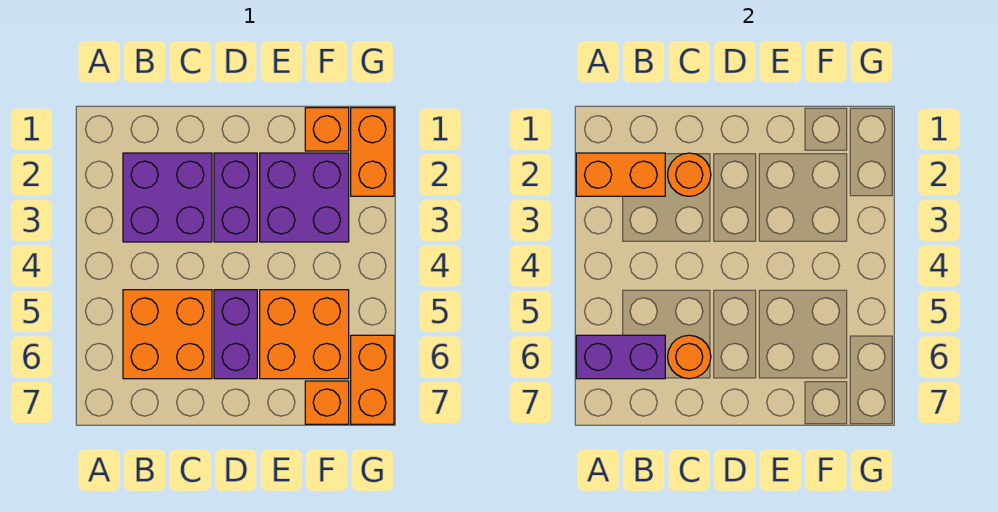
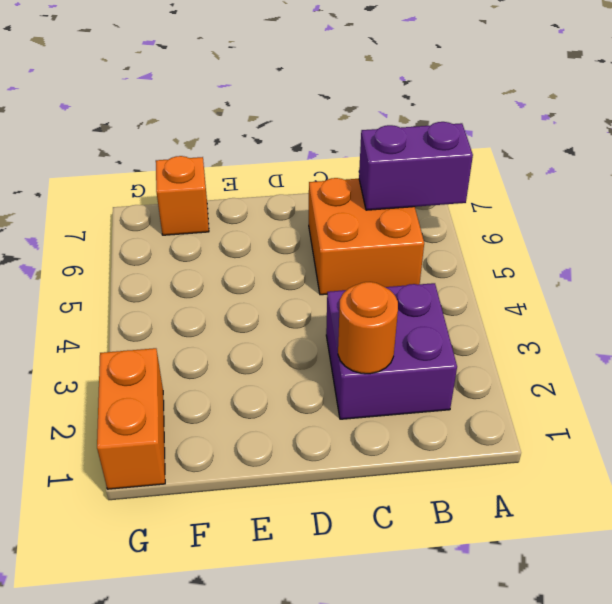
none -> purple 1x2 brick [214,153,257,242]
none -> purple 1x2 brick [214,290,257,379]
none -> purple 2x2 brick [260,153,349,242]

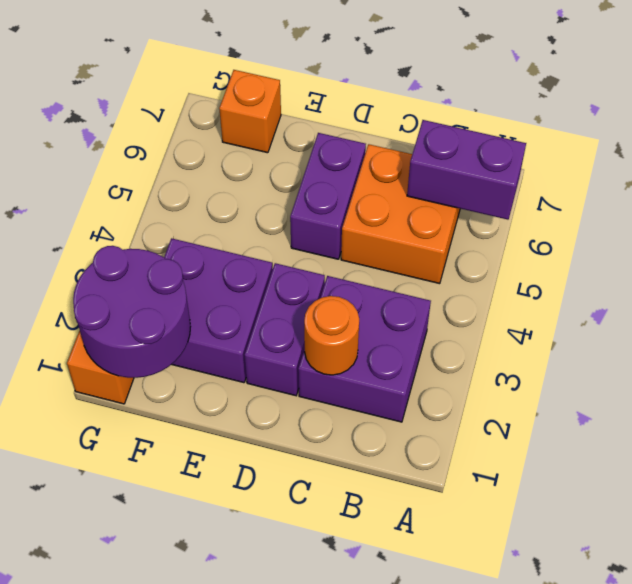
purple 2x2 round brick [73,246,191,378] -> none
none -> orange 2x2 brick [260,290,349,379]
none -> orange 1x1 brick [305,108,349,151]
none -> orange 1x2 brick [351,335,394,424]

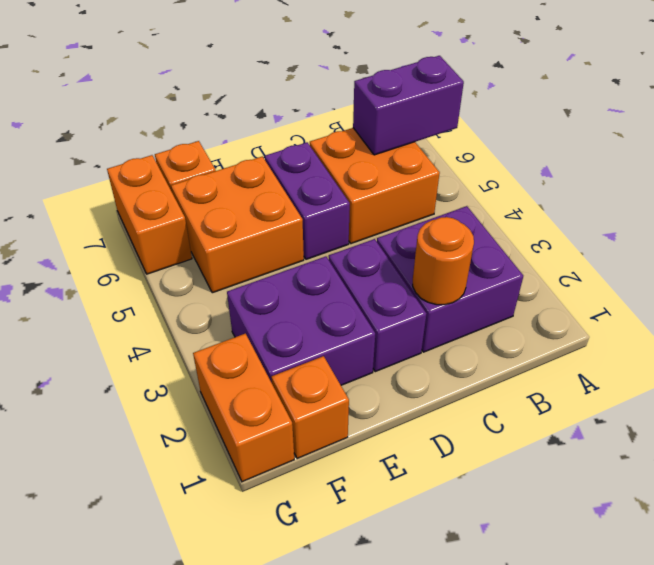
none -> orange 1x2 brick [576,153,665,196]
none -> orange 1x1 round brick [668,335,711,379]

